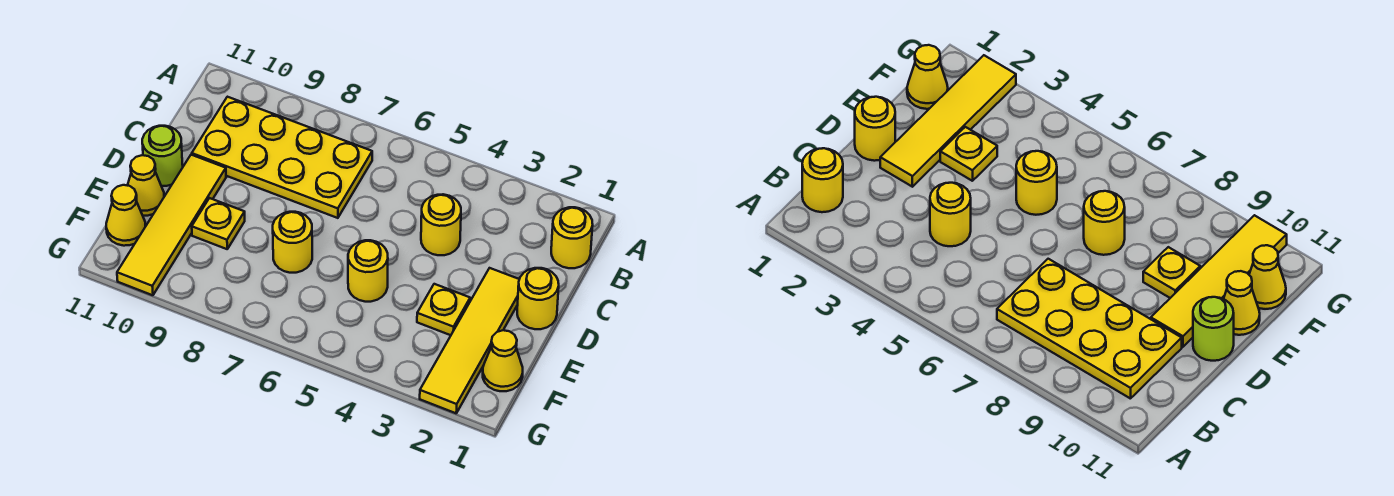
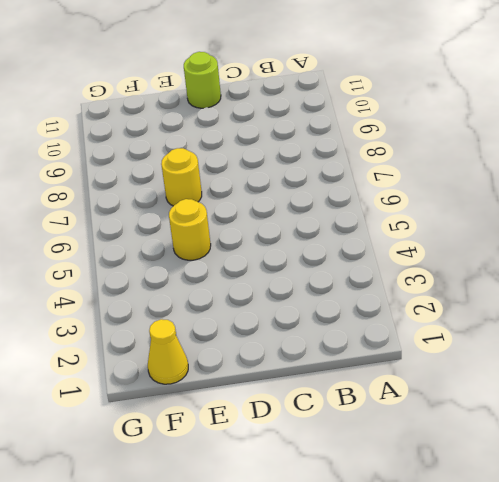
none -> yellow 1x1 round brick [551,207,593,268]
none -> yellow 2x4 plate [192,97,372,218]
none -> yellow 1x1 round brick [421,194,461,255]

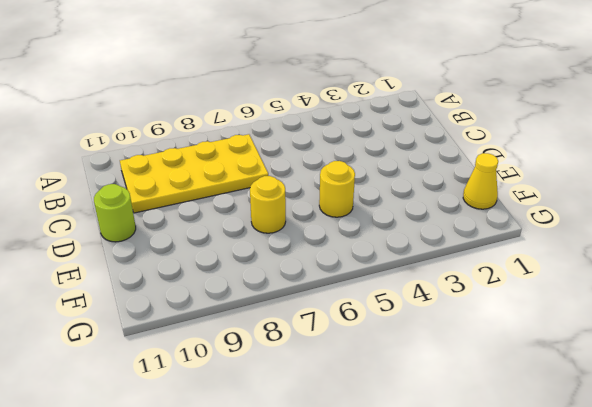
none -> yellow 1x1 round brick [551,207,593,268]
none -> yellow 1x1 round brick [421,194,461,255]
none -> yellow 1x1 round brick [517,268,559,329]

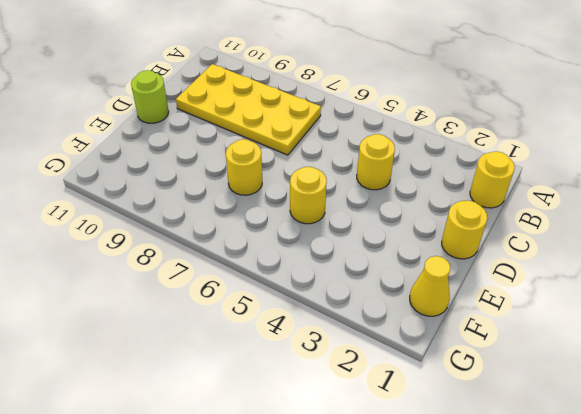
none -> yellow 1x4 tile [420,268,519,413]
none -> yellow 1x4 tile [117,155,226,295]
none -> yellow 1x1 plate [417,284,470,335]

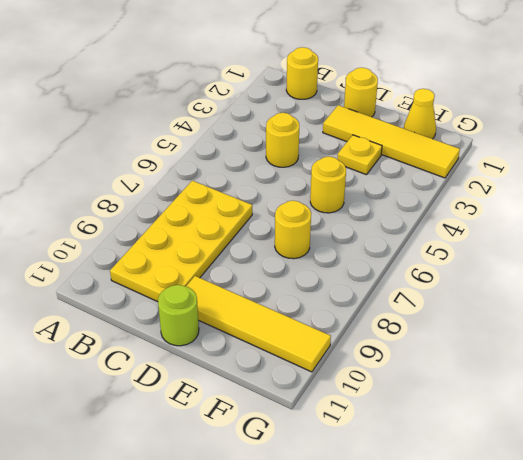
none -> yellow 1x1 plate [192,198,245,249]
none -> yellow 1x1 cone [127,155,164,216]
none -> yellow 1x1 cone [106,185,145,246]

